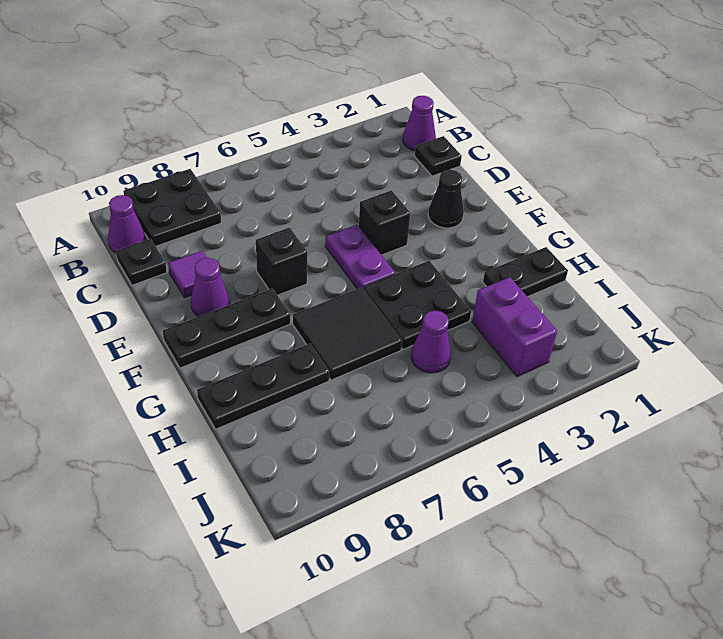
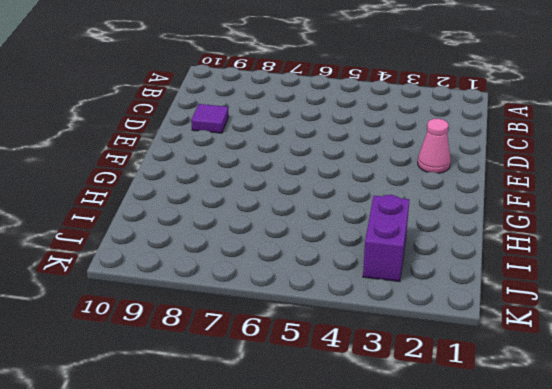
pink 1x1 cone [418,119,451,173] -> black 1x1 cone [428,170,464,228]
none -> black 2x2 plate [124,169,221,246]
none -> purple 1x1 cone [403,96,436,151]
none -> purple 1x1 cone [108,195,146,253]

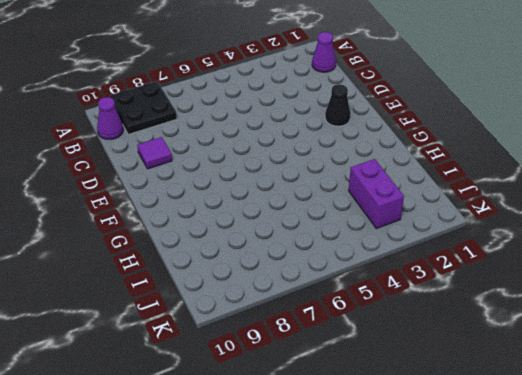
none -> black 1x1 plate [415,136,462,176]
none -> black 1x1 plate [116,239,167,285]
none -> black 1x1 brick [359,190,410,255]

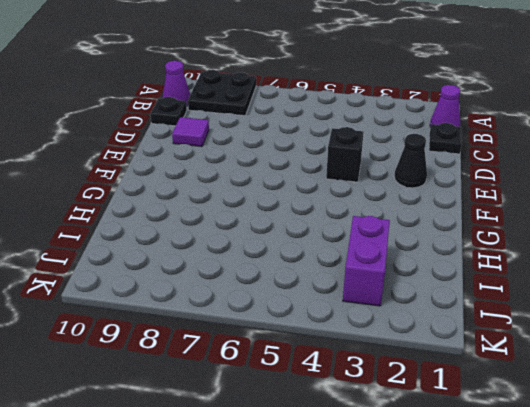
none -> purple 1x2 plate [325,225,395,289]
none -> black 1x1 brick [256,228,307,295]
none -> purple 1x1 cone [191,258,230,317]

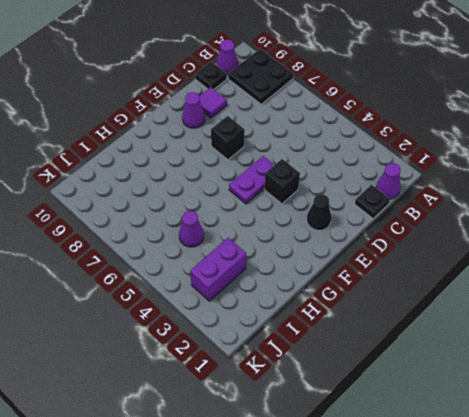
none -> black 1x3 plate [163,289,290,368]
none -> black 2x2 plate [364,261,471,349]
none -> black 2x2 tile [293,287,402,380]

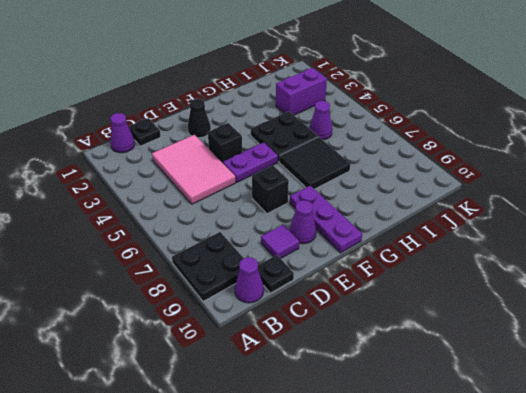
pink 2x3 tile [152,135,236,204] -> none
purple 1x3 plate [290,186,362,253] -> black 1x3 plate [163,289,290,368]
none -> black 1x2 plate [483,247,568,297]
none -> black 1x3 plate [197,344,329,429]

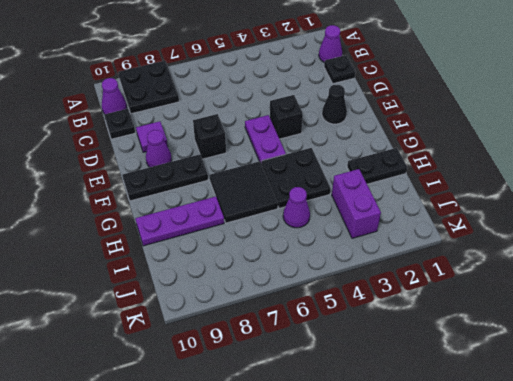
purple 1x3 plate [135,197,224,246] -> black 1x3 plate [197,344,329,429]

